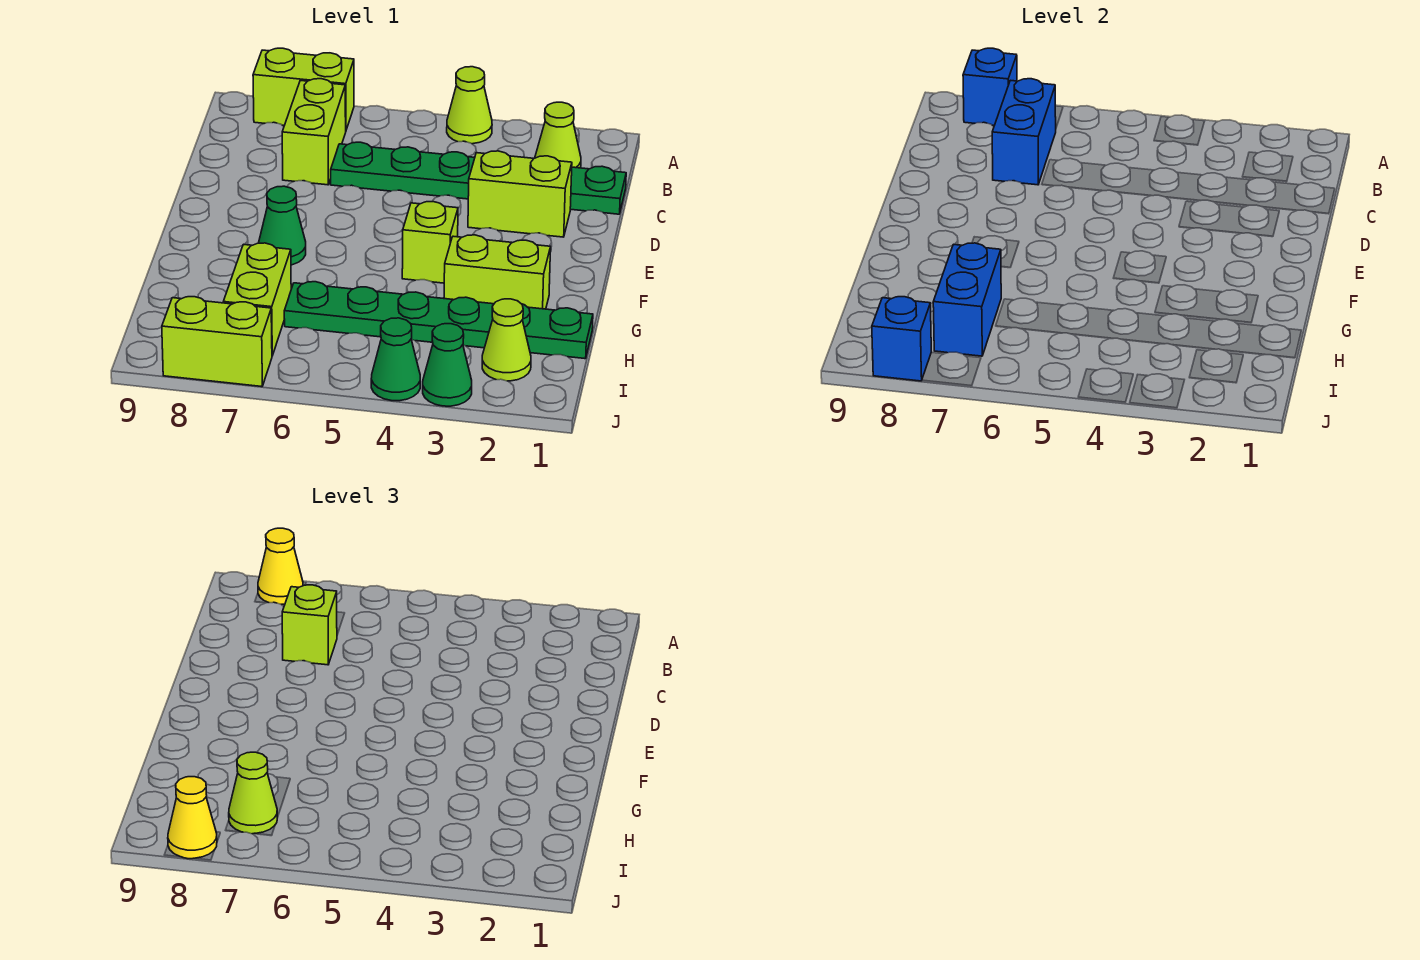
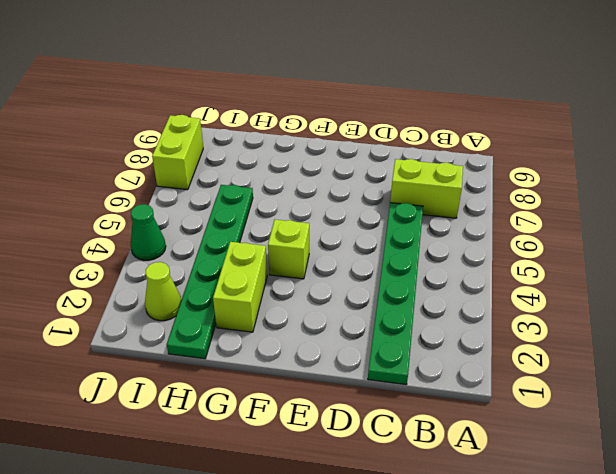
none -> lime 1x1 cone [447,67,492,144]
none -> lime 1x2 brick [253,48,354,130]
none -> lime 1x1 cone [535,102,581,168]

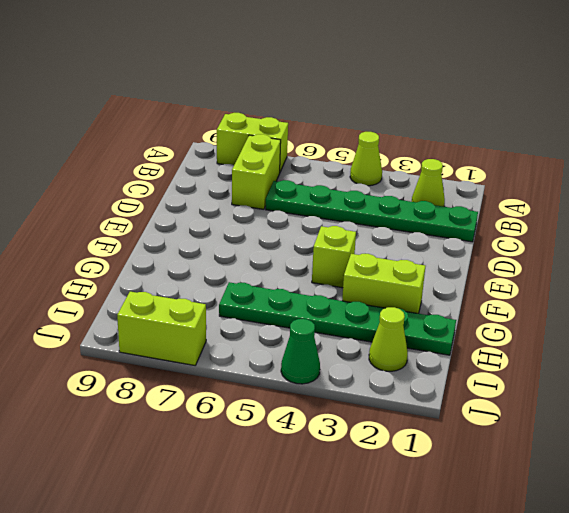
none -> lime 1x2 brick [468,151,572,237]
none -> green 1x1 cone [259,186,306,265]
none -> lime 1x2 brick [223,243,291,356]

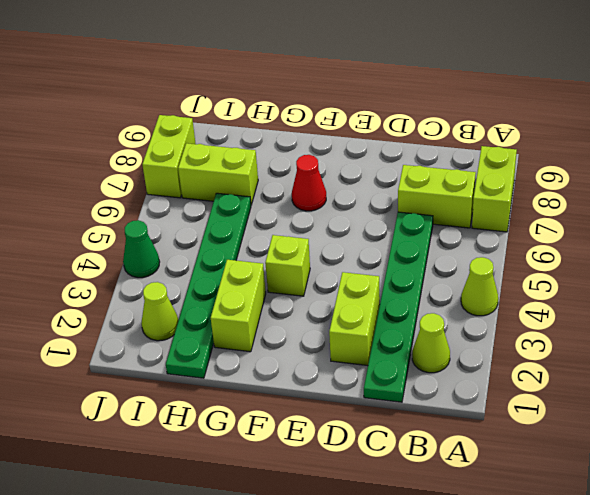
red 1x1 cone [292,155,326,211] -> green 1x1 cone [259,186,306,265]
none -> green 1x1 cone [423,324,472,406]
none -> blue 1x1 brick [963,48,1017,125]
none -> blue 1x2 brick [992,79,1056,185]

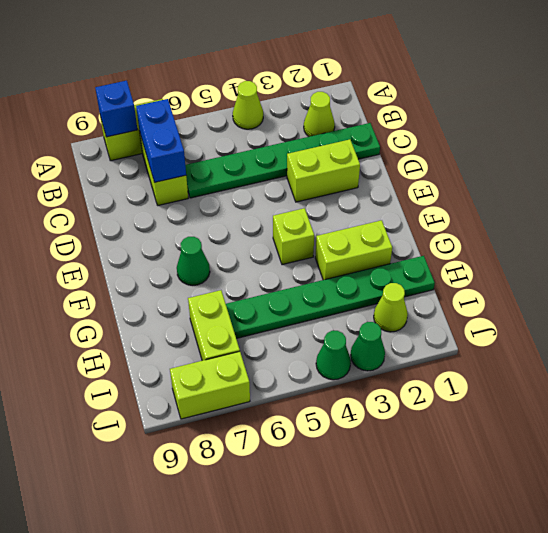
none -> blue 1x2 brick [933,243,1001,356]
none -> blue 1x1 brick [872,297,931,381]
none -> yellow 1x1 cone [258,528,303,604]

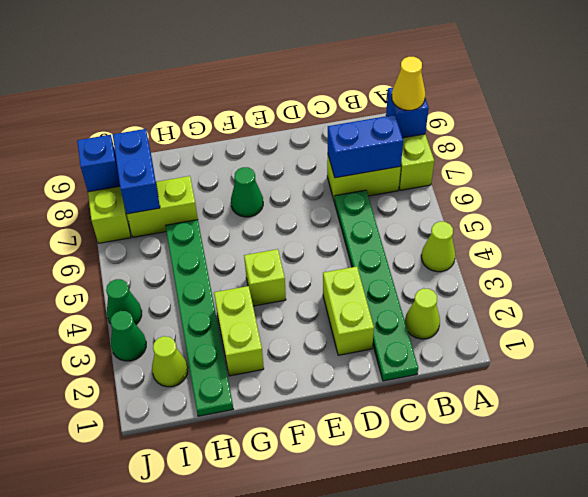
blue 1x2 brick [113,129,160,214] -> blue 1x2 brick turned to [933,243,1001,356]
none -> lime 1x1 brick [282,585,337,665]
none -> lime 1x1 cone [229,752,278,834]
none -> yellow 1x1 cone [168,777,217,859]

